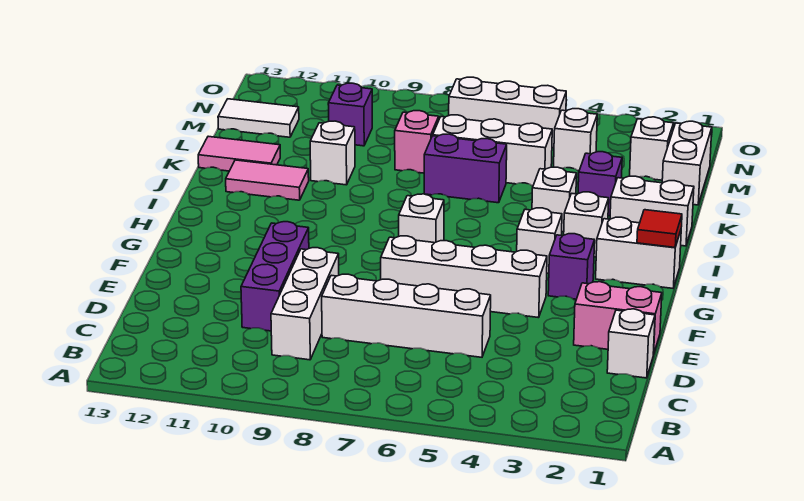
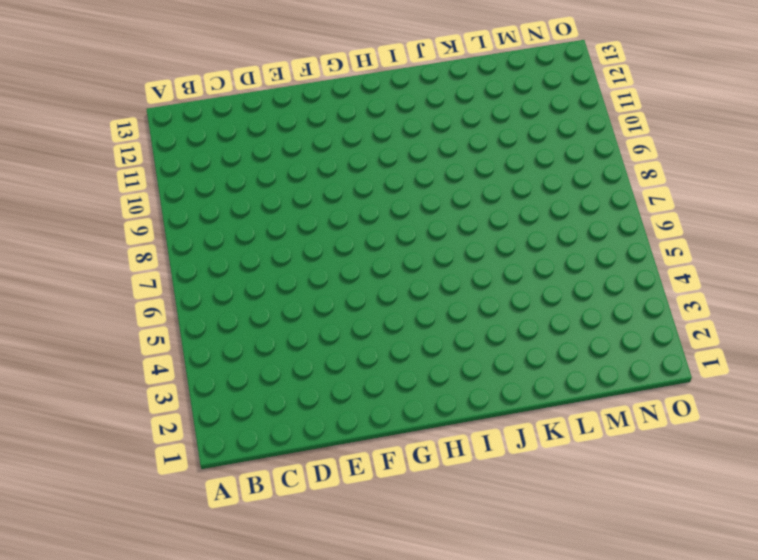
none -> white 1x3 brick [271,248,339,360]
none -> white 1x1 brick [607,309,655,378]
none -> white 1x4 brick [322,274,491,357]

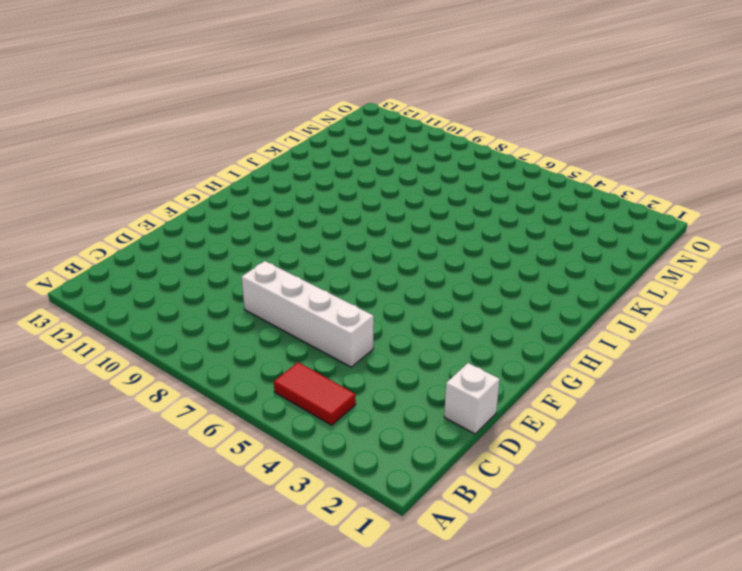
red 1x2 tile [274,362,356,425] -> none
none -> white 1x3 brick [271,248,339,360]
none -> purple 1x3 brick [241,222,309,331]
none -> pink 1x2 brick [574,282,662,355]

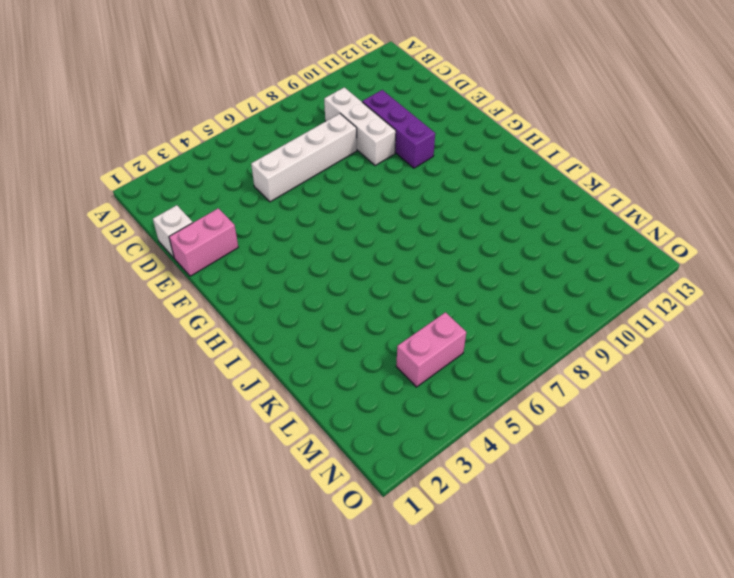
pink 1x2 brick [396,312,466,387] -> white 1x1 brick [554,109,597,171]
none -> white 1x4 brick [381,236,547,318]
none -> purple 1x1 brick [548,234,595,299]
none -> white 1x2 brick [596,217,681,288]

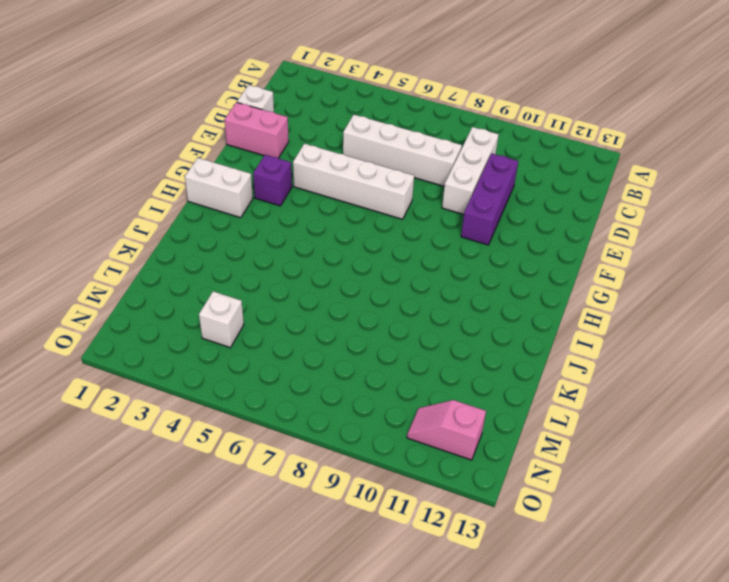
pink 1x2 slope [407,400,486,460] -> none
none -> white 1x1 brick [517,208,562,273]
none -> white 1x1 brick [399,194,444,243]
none -> white 1x1 brick [564,192,609,257]

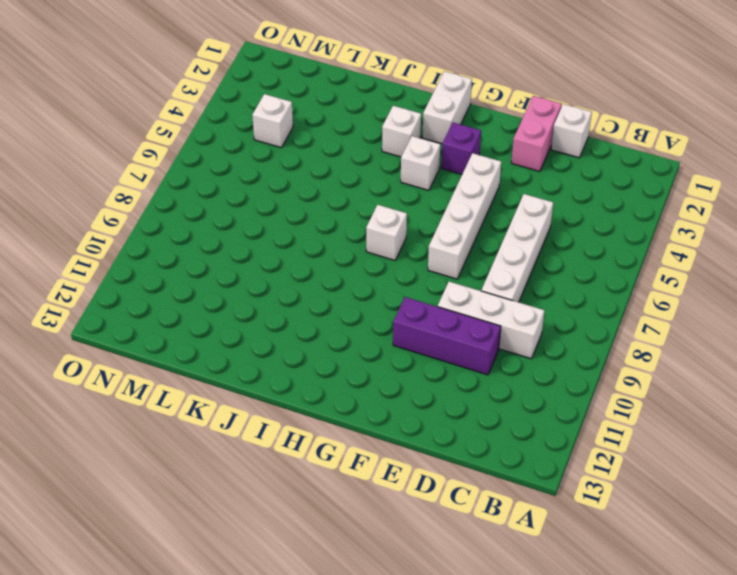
none -> white 1x2 brick [610,176,694,246]
none -> white 1x1 brick [532,167,577,232]
none -> pink 1x2 tile [226,160,309,200]

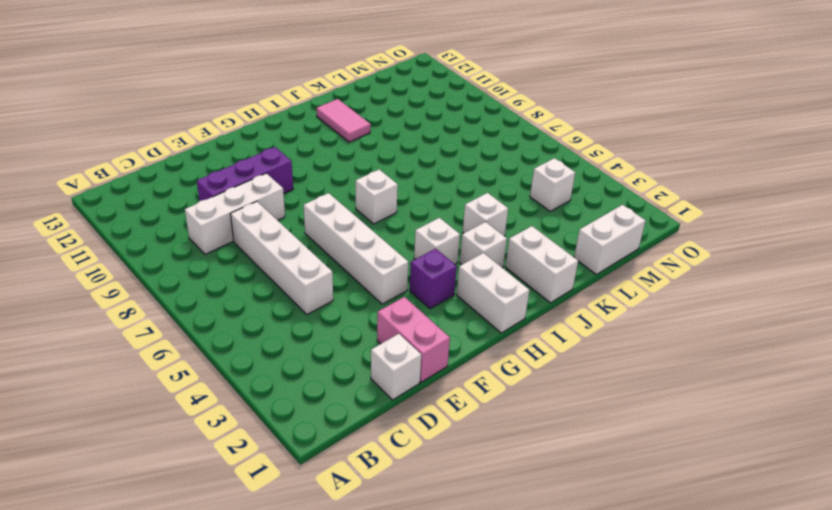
none -> purple 1x1 brick [578,152,622,216]
none -> purple 1x2 brick [424,134,507,203]
none -> white 1x1 brick [310,121,355,185]

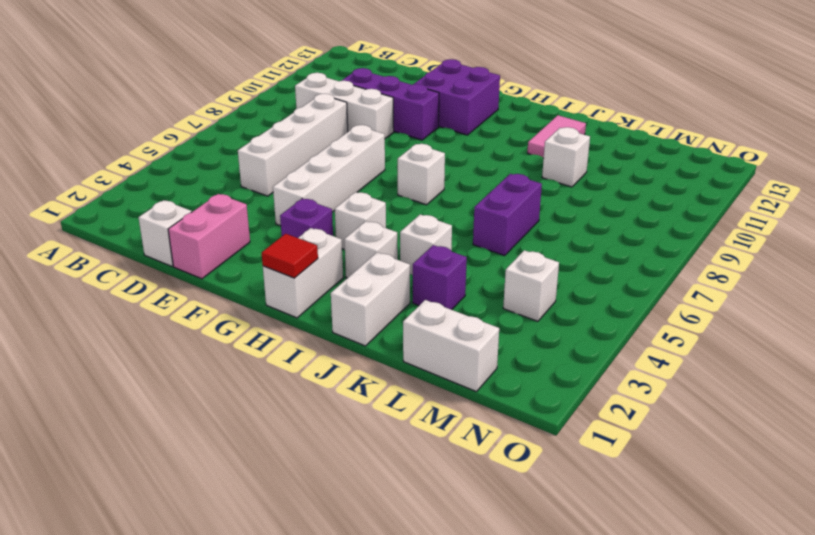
purple 2x2 brick [414,59,500,135] -> none
none -> pink 1x2 tile [198,136,280,171]
none -> white 1x3 brick [433,115,552,186]
none -> pink 1x1 brick [395,111,439,173]

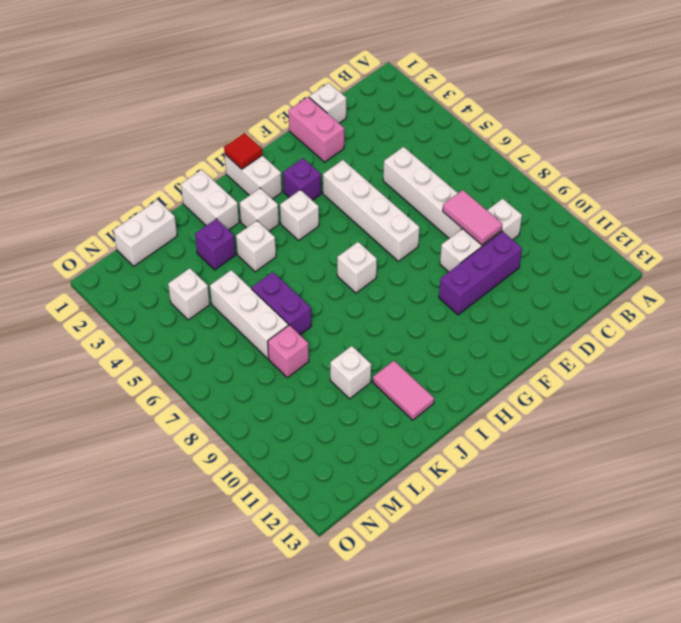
pink 1x2 tile [443,190,502,245] -> pink 1x2 tile moved to [198,136,280,171]
none -> white 1x1 brick [630,117,674,180]
none -> purple 1x1 brick [328,83,372,146]
none -> white 1x2 tile [218,99,299,137]

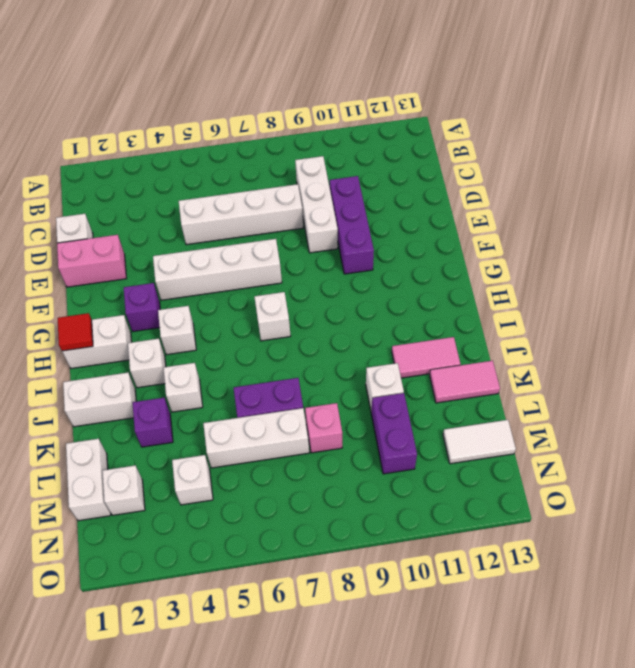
purple 1x2 brick [371,393,417,474] -> purple 1x1 brick [328,83,372,146]
none -> white 1x3 brick [449,77,566,148]

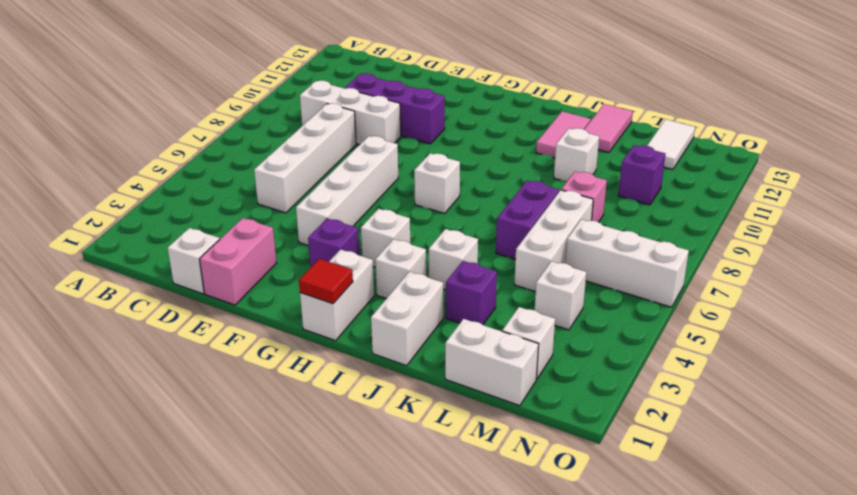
white 1x3 brick [565,219,689,307] -> white 1x3 brick turned to [449,77,566,148]

